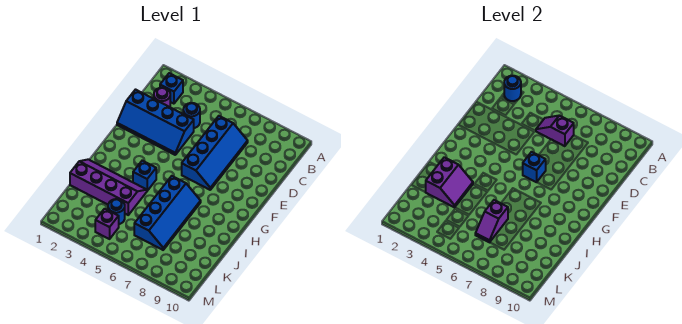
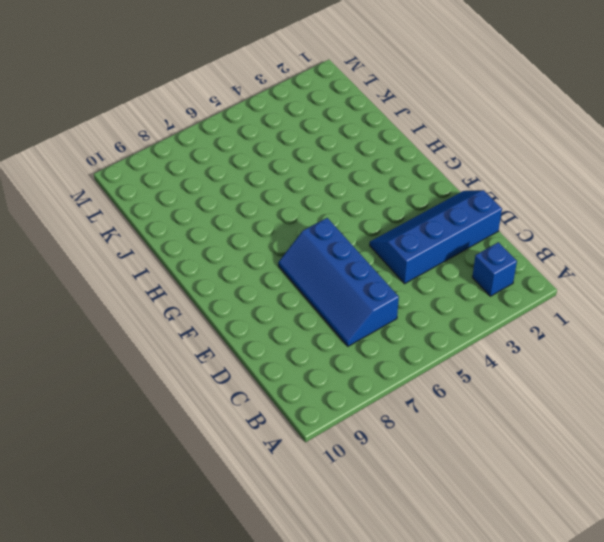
none -> purple 1x1 round brick [154,88,170,107]
none -> blue 1x1 round brick [183,103,200,128]
none -> blue 1x1 brick [133,161,156,191]

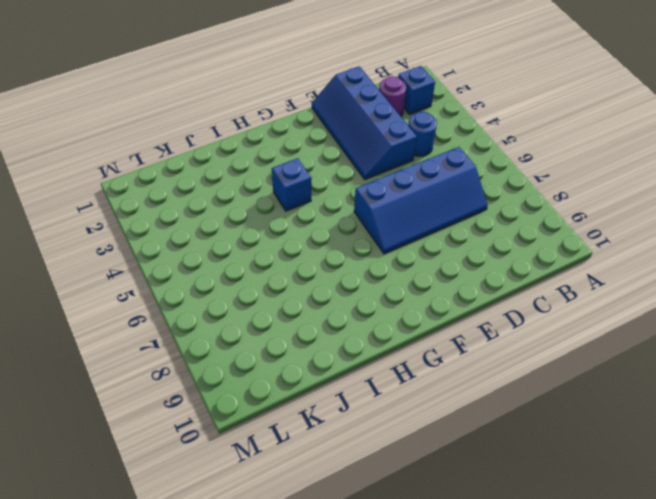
none -> blue 2x4 slope [134,176,201,250]
none -> purple 2x4 slope [70,159,147,215]
none -> blue 1x1 round brick [108,199,125,224]

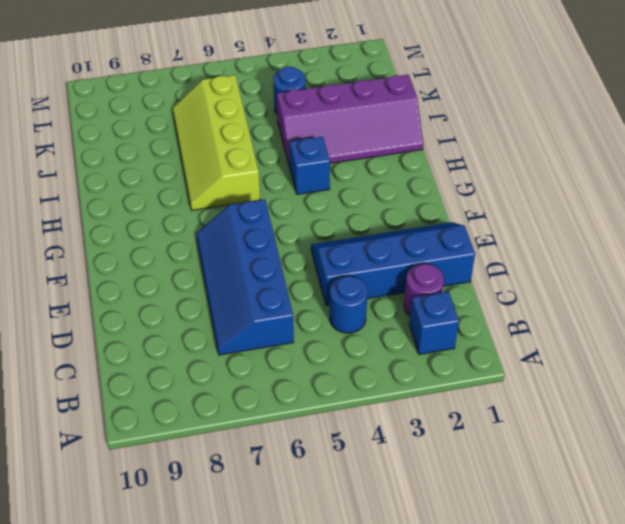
lime 2x4 slope [173,75,260,210] -> blue 2x4 slope [134,176,201,250]
none -> purple 1x1 brick [95,209,119,239]
none -> blue 1x1 round brick [504,76,521,101]
none -> purple 1x2 slope [536,115,574,146]

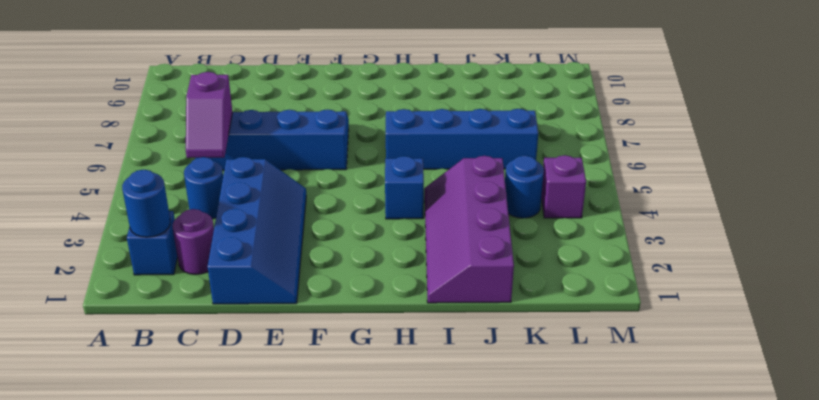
none -> blue 1x1 brick [523,152,546,182]
none -> purple 2x2 slope [426,157,473,207]
none -> purple 1x2 slope [475,200,508,242]

